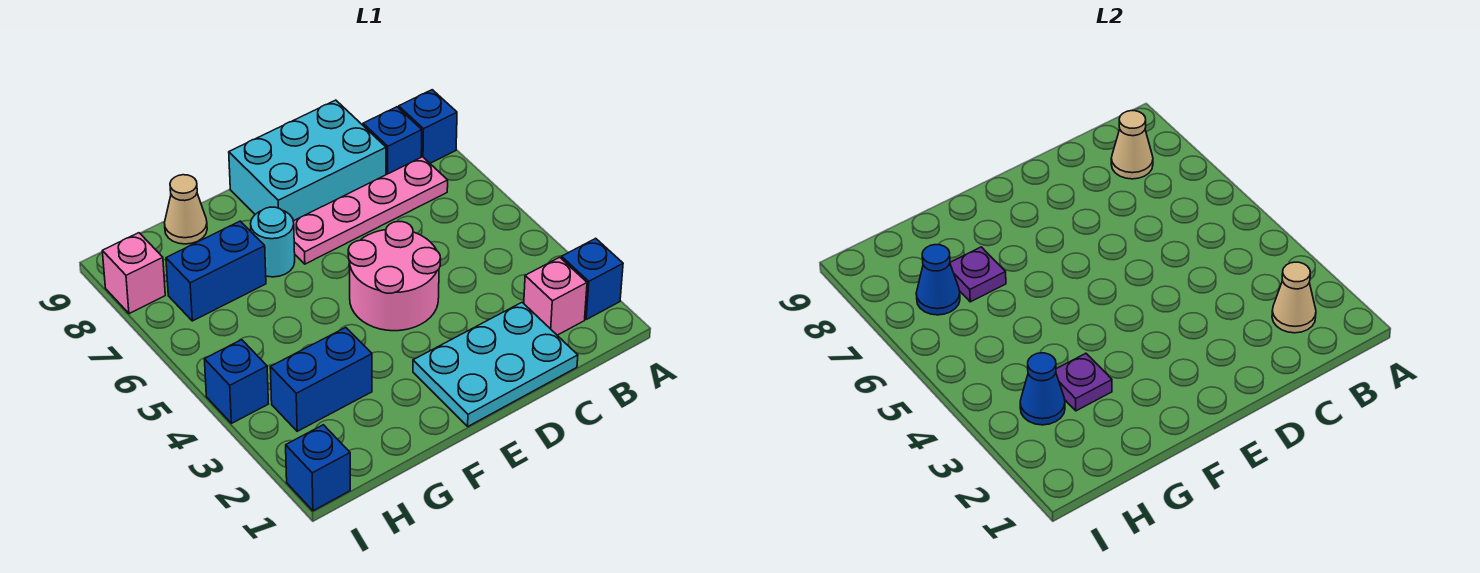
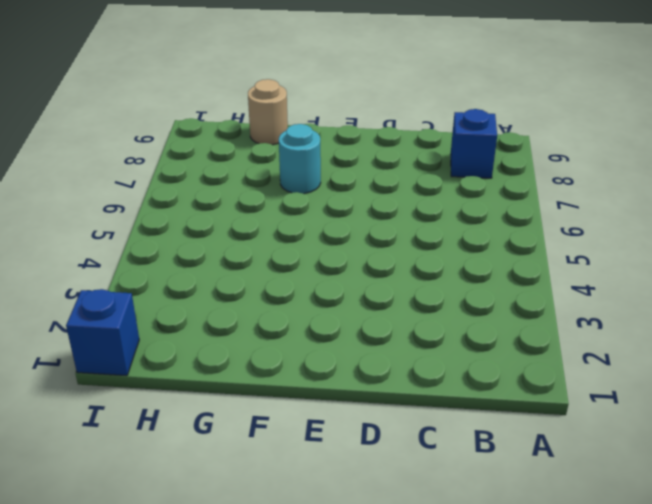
tan 1x1 round brick [248,79,288,145] -> tan 1x1 cone [165,175,207,244]
none -> blue 1x1 brick [561,238,623,319]
none -> blue 1x1 brick [399,90,457,163]
none -> pink 1x1 brick [524,257,587,335]

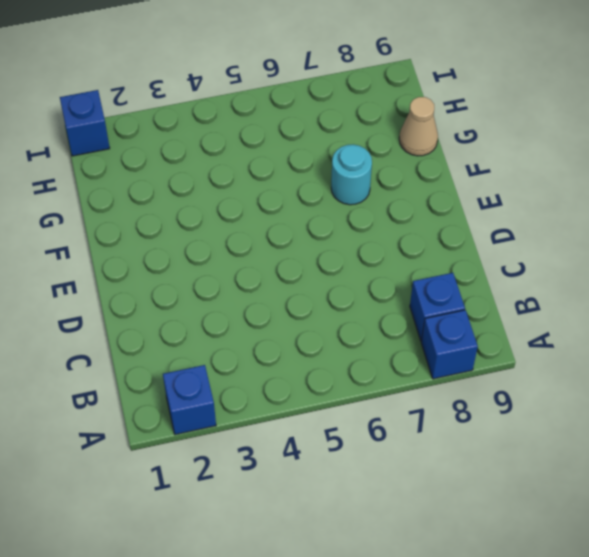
none -> pink 1x1 brick [524,257,587,335]
none -> pink 1x4 plate [293,157,448,264]
none -> cyan 2x3 plate [413,302,578,426]

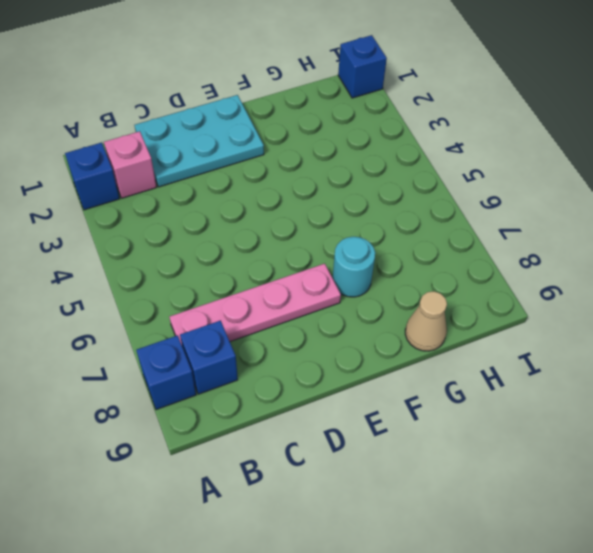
none -> cyan 2x3 brick [229,100,386,221]
none -> pink 2x2 round brick [348,222,441,331]
none -> blue 1x2 brick [270,328,372,431]

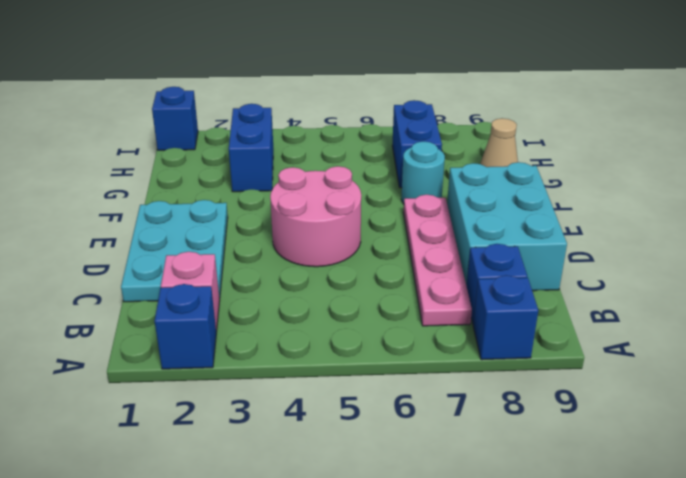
none -> blue 1x1 brick [204,340,268,423]
none -> pink 1x1 brick [102,233,165,314]
none -> tan 1x1 cone [1272,262,1316,333]

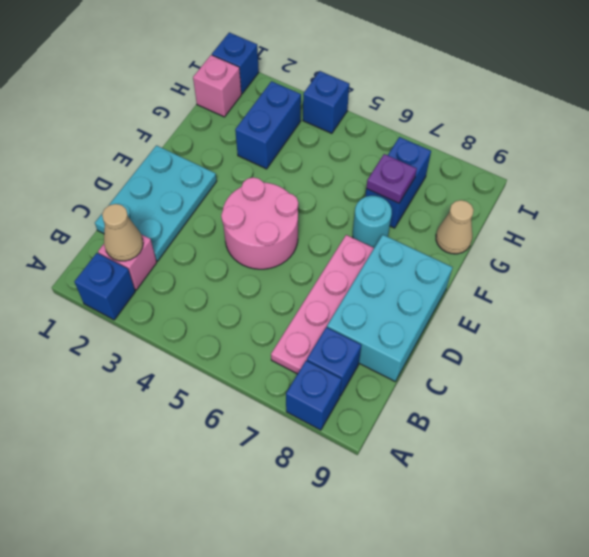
pink 1x1 brick [193,55,241,117] -> pink 1x1 brick moved to [102,233,165,314]
none -> tan 1x1 cone [1111,111,1153,179]
none -> purple 1x1 plate [1056,353,1112,411]
none -> blue 1x1 cone [1020,353,1065,425]

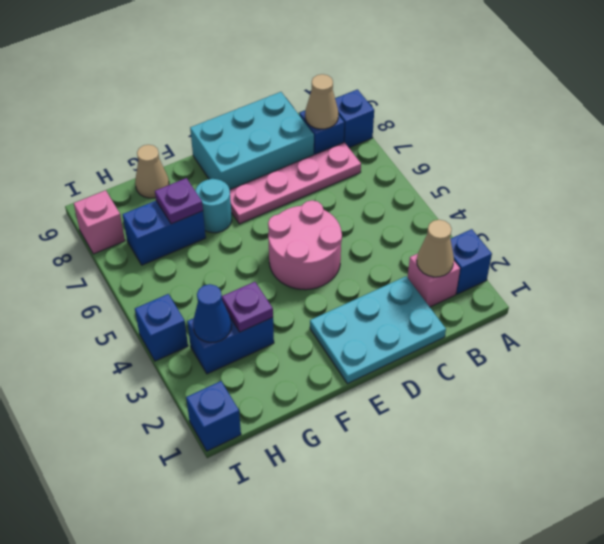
none -> blue 1x1 cone [916,245,960,315]

